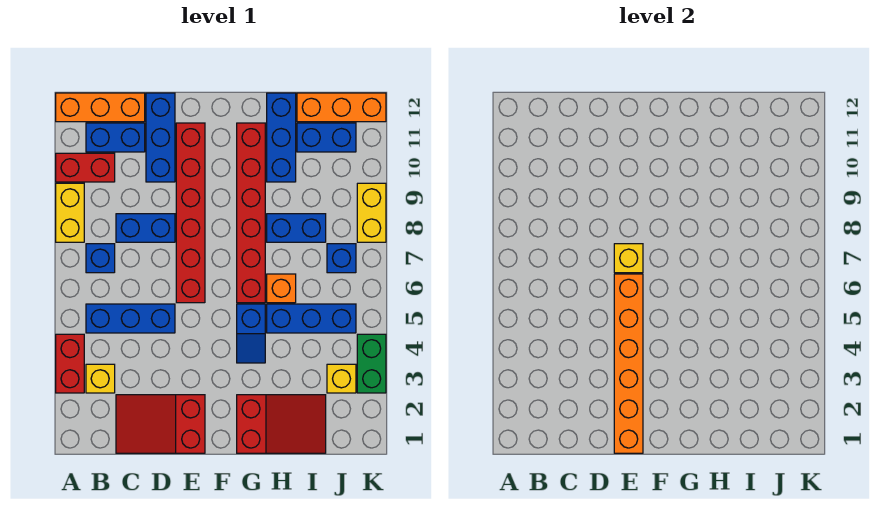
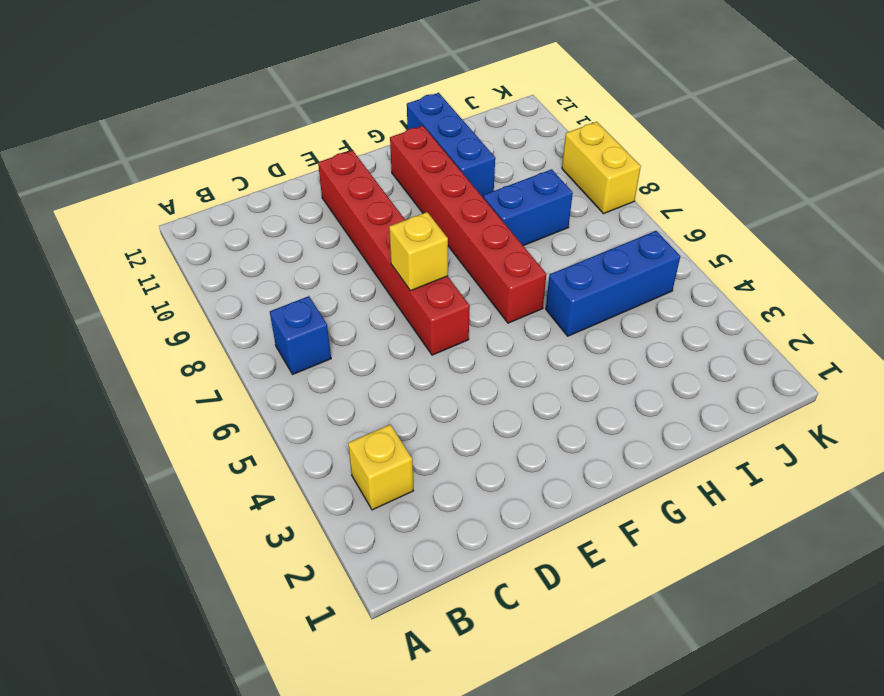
none -> red 1x2 brick [56,334,84,393]
none -> yellow 1x2 brick [56,183,84,242]
none -> red 1x2 brick [56,153,115,182]

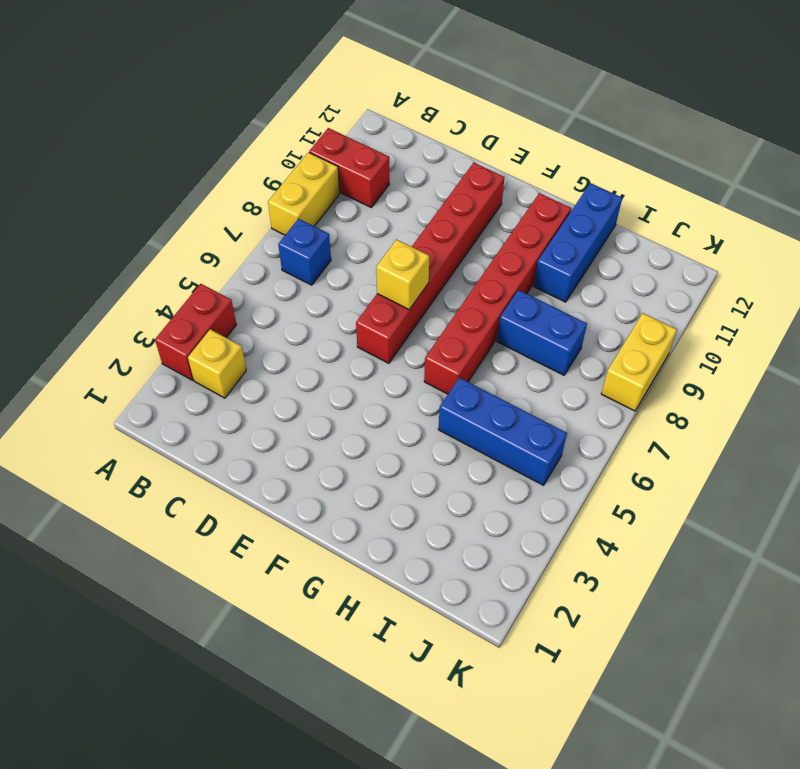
none -> orange 1x3 brick [56,93,145,122]
none -> blue 1x3 brick [86,304,175,333]
none -> blue 1x2 brick [86,123,145,152]

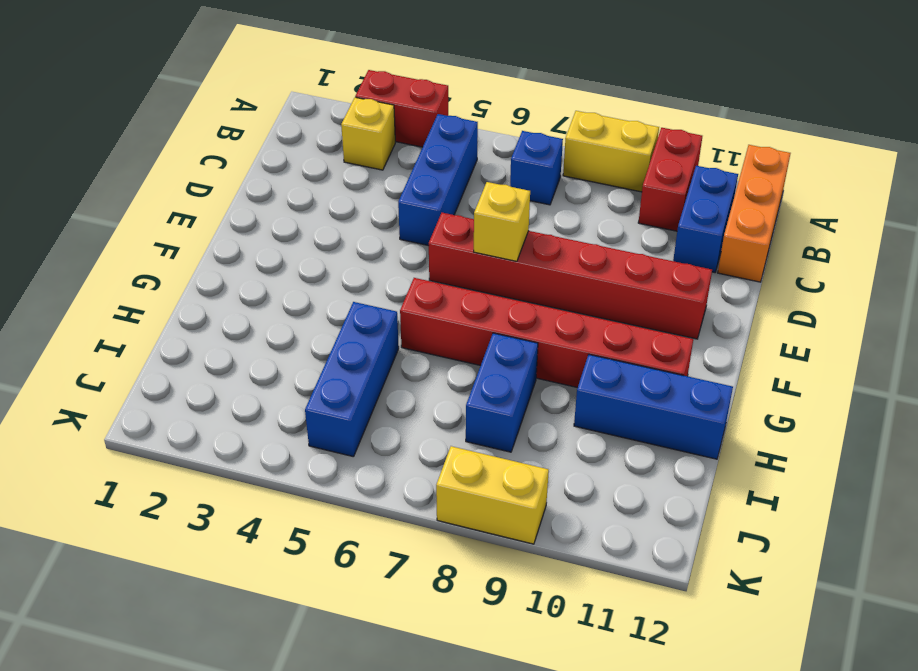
none -> red 2x3 slope [116,395,205,453]
none -> blue 1x2 brick [116,214,175,242]
none -> blue 1x3 brick [146,93,175,182]

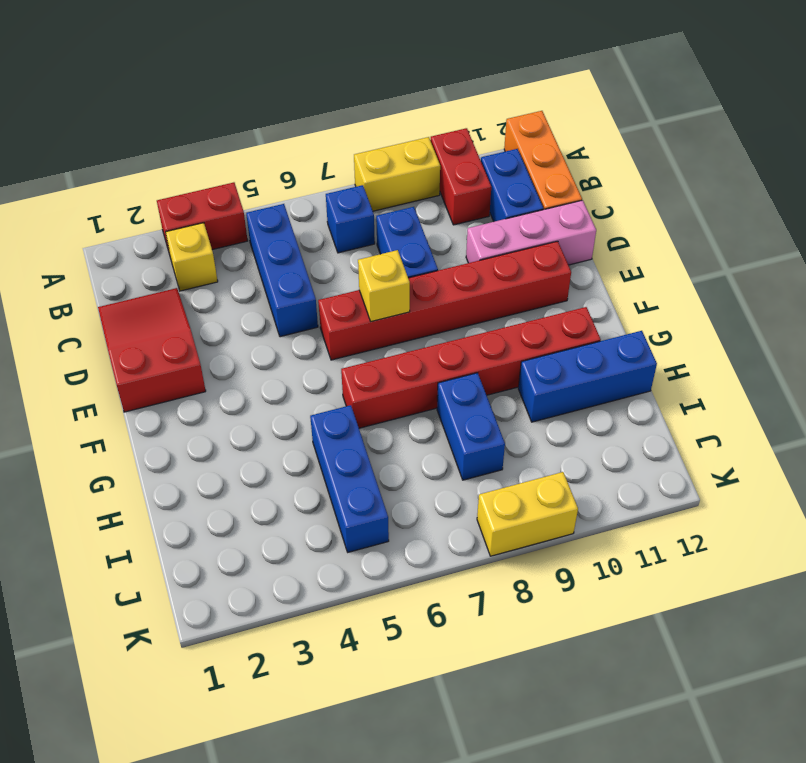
pink 1x3 brick [466,200,596,265] -> blue 1x3 brick [146,93,175,182]
none -> red 2x3 slope [237,395,326,453]
none -> blue 1x2 slope [237,304,265,363]
none -> orange 1x1 brick [267,274,296,303]

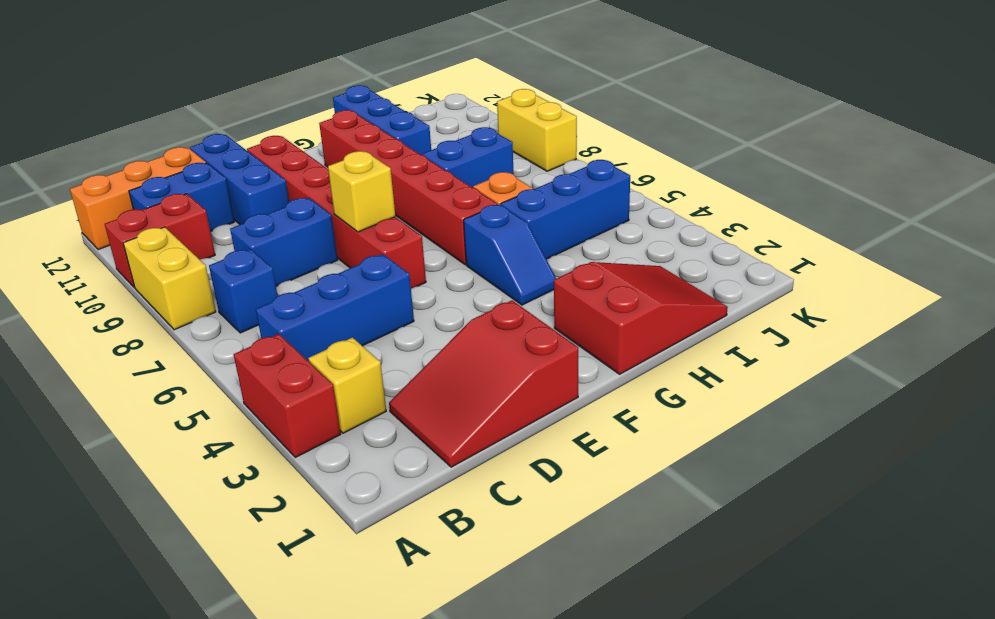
none -> blue 1x2 brick [297,123,356,152]
none -> orange 1x3 brick [297,93,386,122]
none -> yellow 1x1 brick [327,364,356,393]

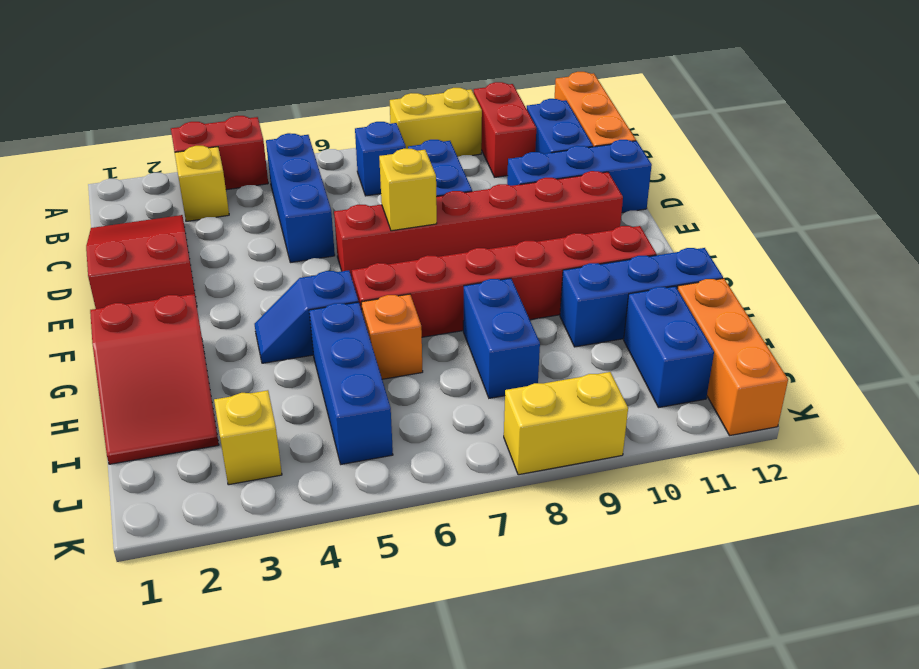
none -> blue 1x1 brick [327,244,356,273]
none -> green 1x2 brick [357,334,386,393]
none -> orange 1x6 brick [614,274,643,453]

